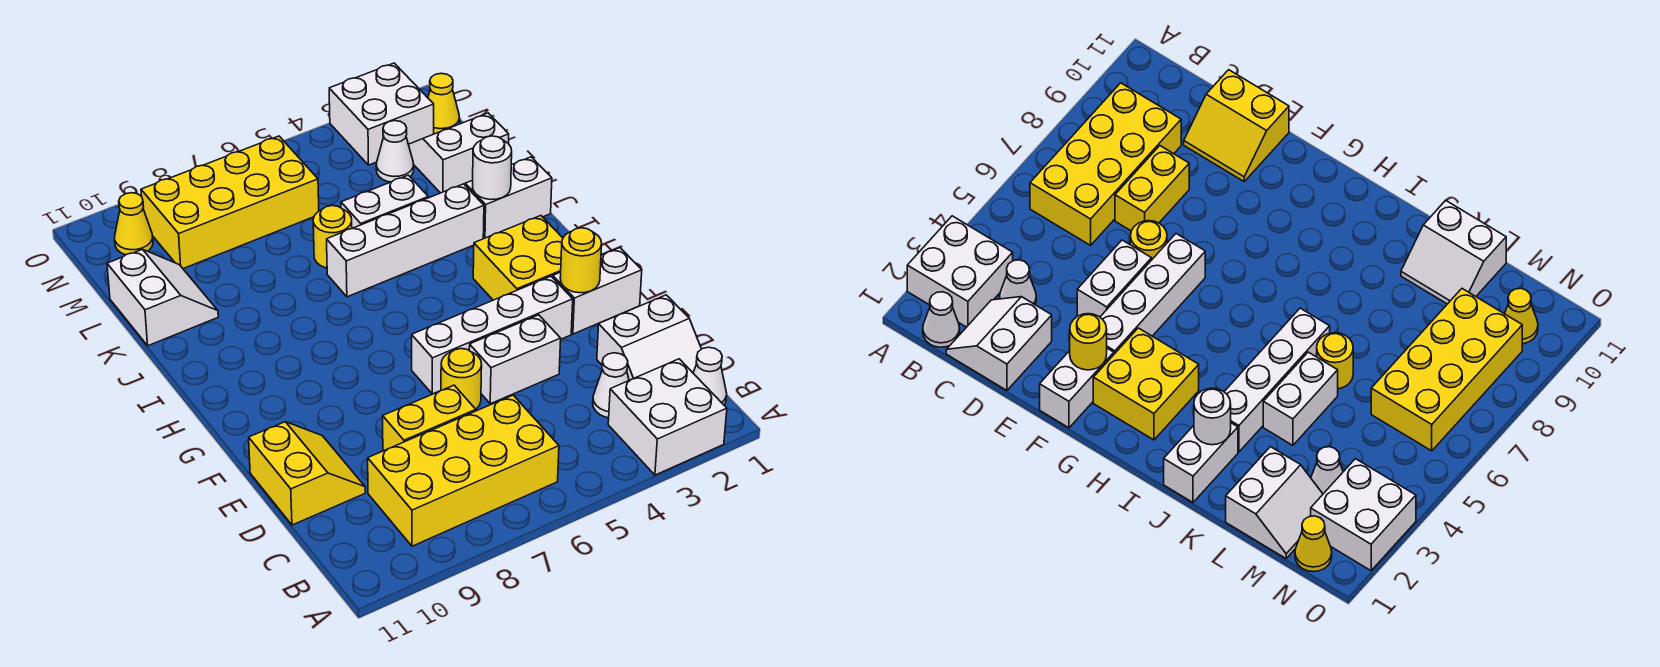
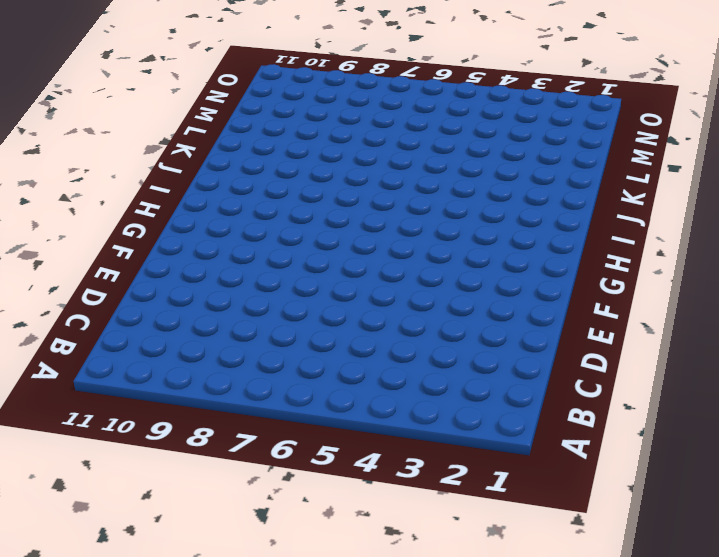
none -> white 2x2 brick [608,359,727,475]
none -> white 1x1 cone [693,347,727,405]
none -> yellow 2x4 brick [368,395,559,546]

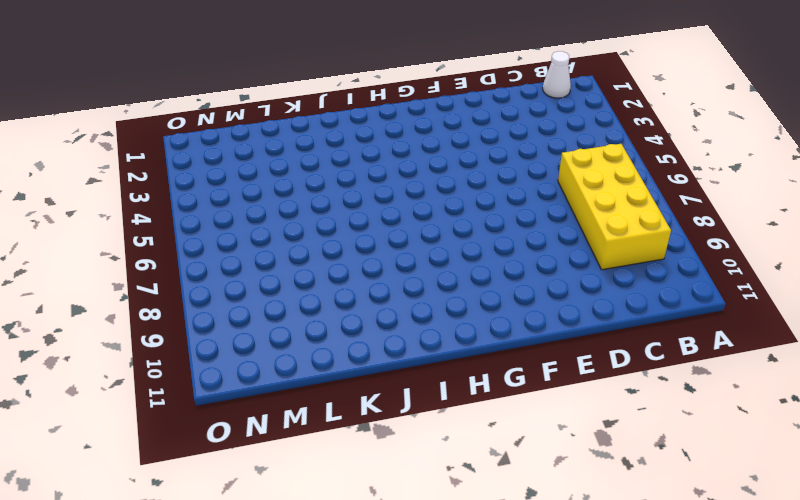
none -> white 2x2 brick [608,359,727,475]
none -> white 2x2 slope [597,295,701,380]
none -> white 1x1 cone [593,353,629,418]

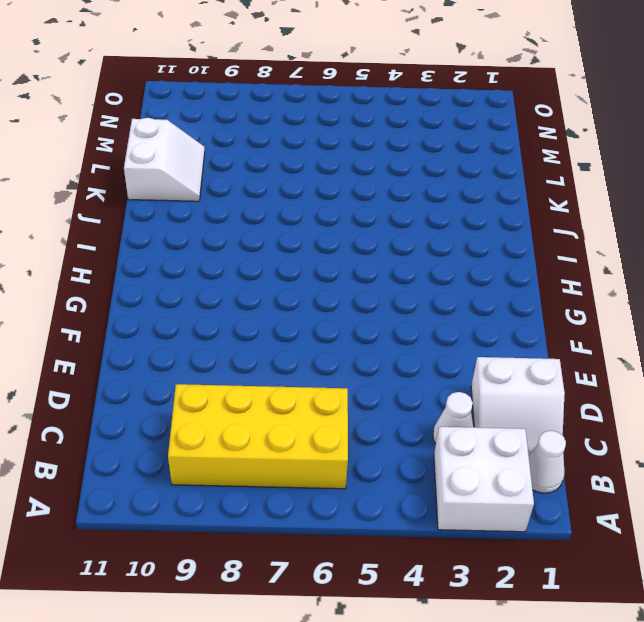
none -> yellow 1x2 brick [383,385,476,451]
none -> yellow 2x2 slope [249,422,365,525]
none -> white 1x2 brick [469,315,561,404]

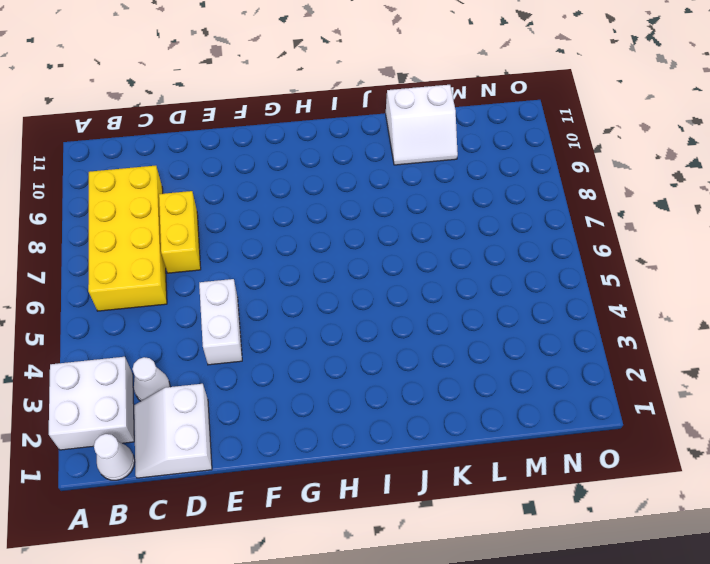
none -> yellow 2x2 slope [249,422,365,525]
none -> yellow 1x1 round brick [441,349,482,409]
none -> white 1x2 brick [553,248,642,334]

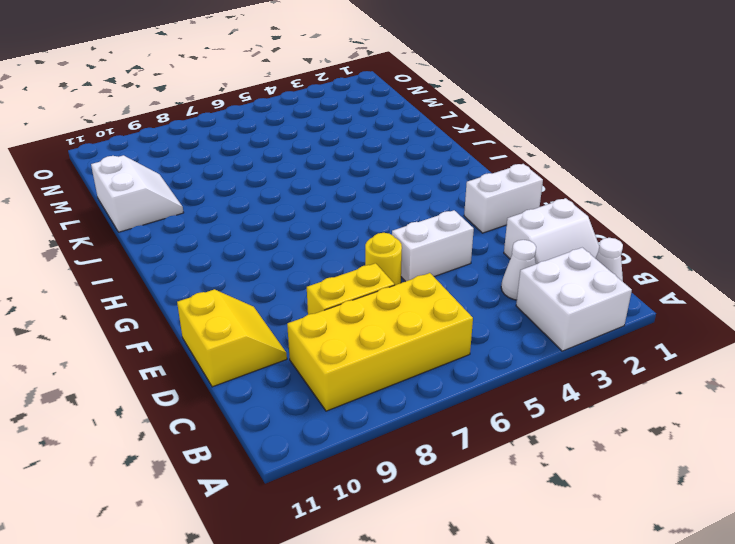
none -> white 1x4 brick [412,276,573,394]
none -> yellow 2x2 brick [473,216,563,300]
none -> white 1x2 brick [465,157,552,239]

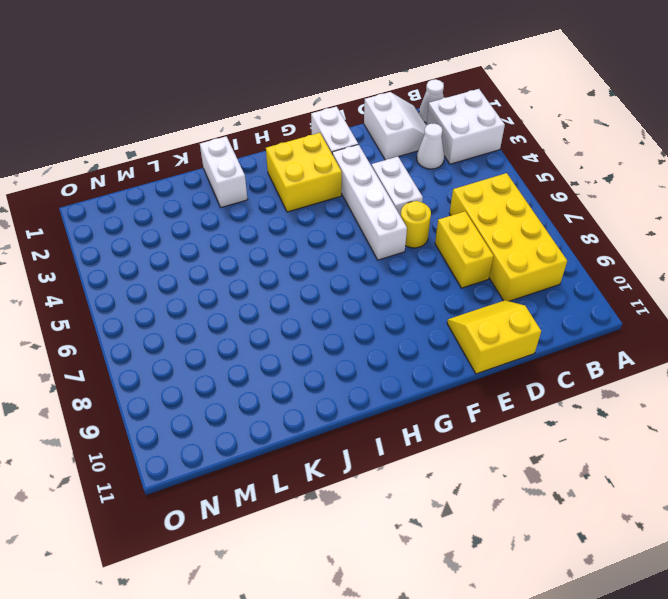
none -> white 1x4 brick [327,184,484,297]
none -> white 1x2 brick [341,175,428,228]
none -> yellow 1x1 round brick [313,206,352,268]

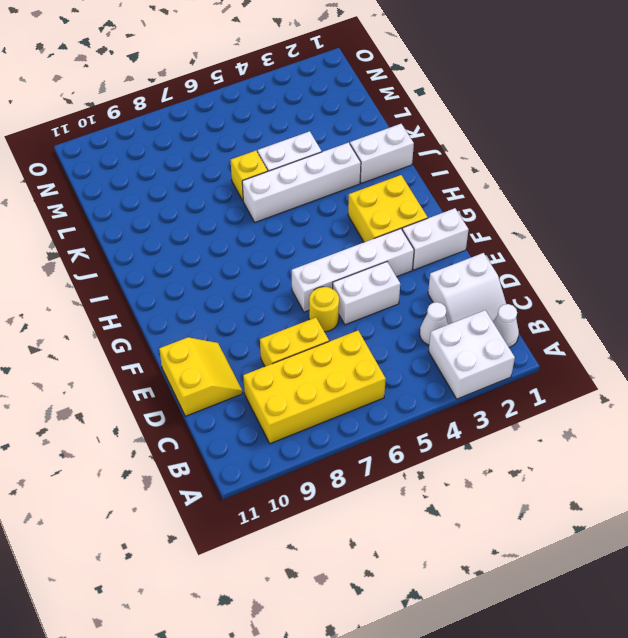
yellow 1x1 brick [231,151,268,201] -> yellow 1x1 round brick [313,206,352,268]
none -> white 2x2 slope [107,249,218,346]
none -> white 2x2 slope [409,113,509,193]
none -> white 1x1 cone [376,121,414,182]

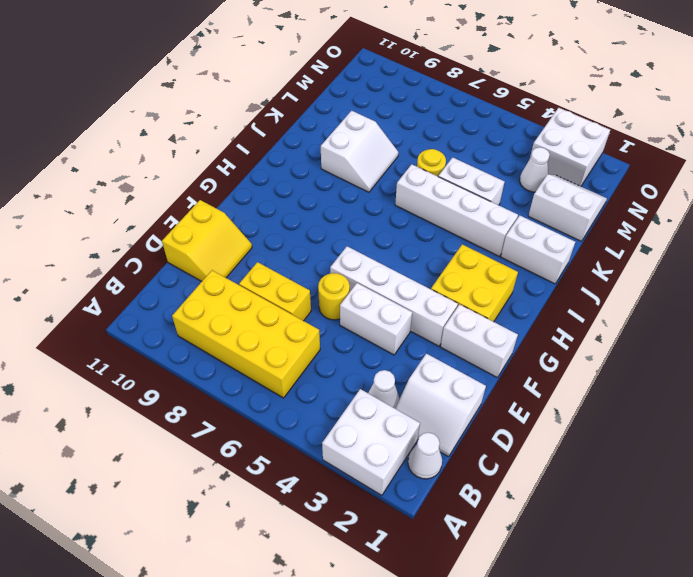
white 2x2 slope [321,111,398,192] -> white 2x2 slope moved to [107,249,218,346]
none -> yellow 2x4 brick [141,136,319,269]
none -> yellow 1x1 cone [428,73,460,134]
none -> yellow 1x1 cone [115,193,153,255]

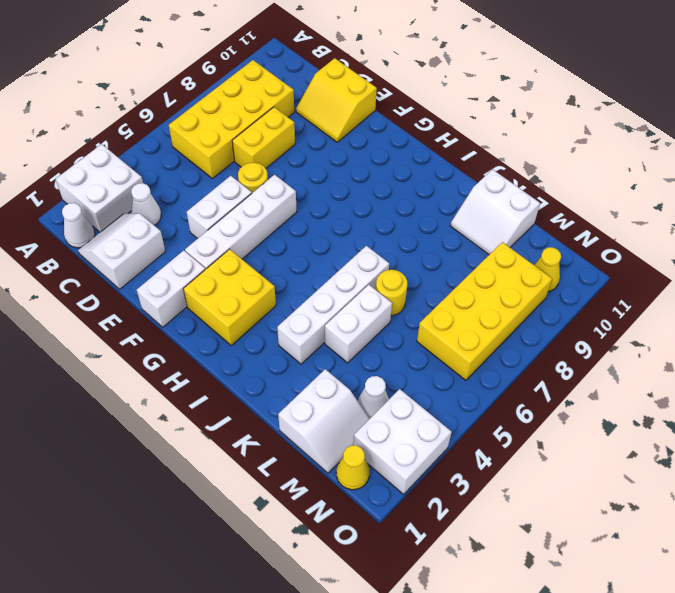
none -> white 1x2 brick [465,157,552,239]
none -> yellow 1x1 round brick [560,228,602,293]
none -> white 1x1 round brick [473,136,512,200]

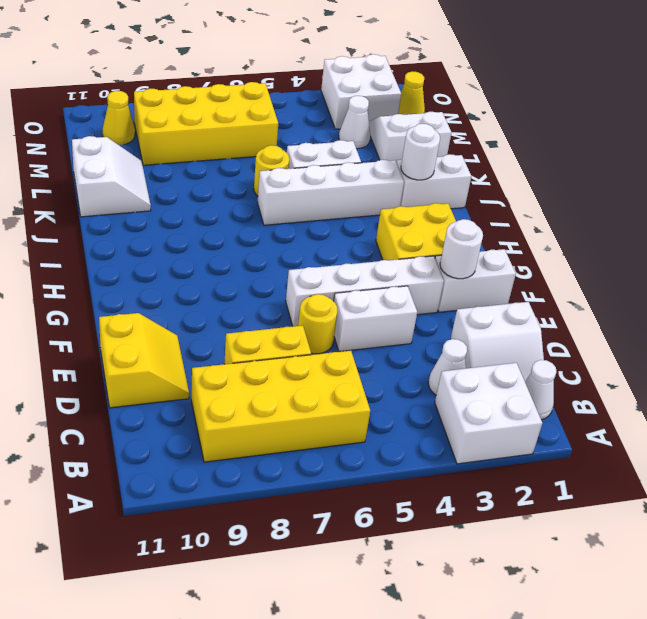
white 1x1 round brick [440,219,483,279] -> yellow 1x1 round brick [560,228,602,293]

